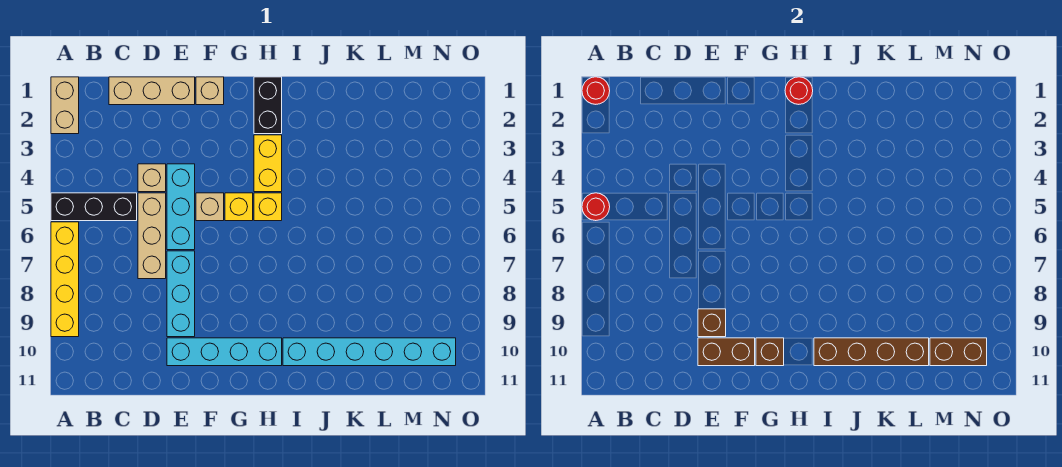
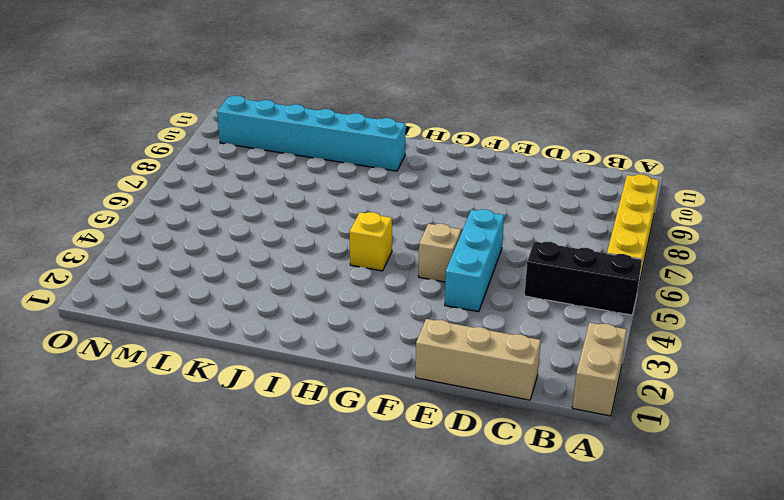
none -> tan 1x1 brick [138,164,166,192]
none -> tan 1x3 brick [138,193,166,279]
none -> cyan 1x3 brick [167,251,195,337]

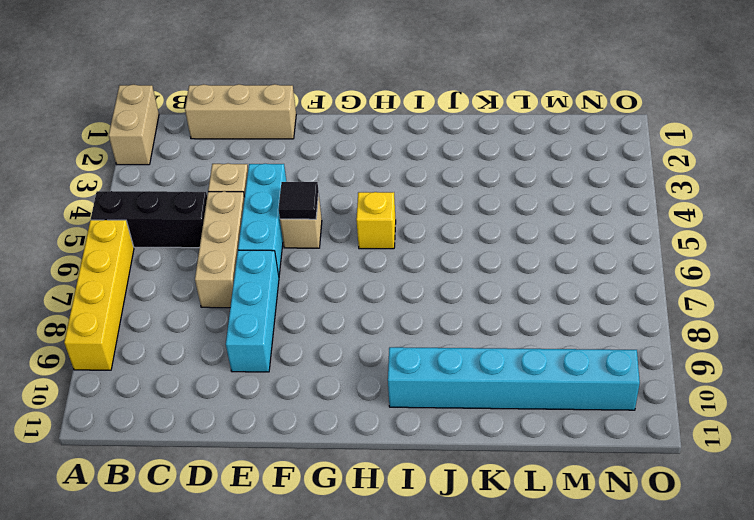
black 1x1 tile [279,182,319,219] -> none
none -> cyan 1x4 brick [167,338,282,366]
none -> tan 1x1 brick [196,77,224,105]
none -> yellow 1x1 brick [225,193,253,221]

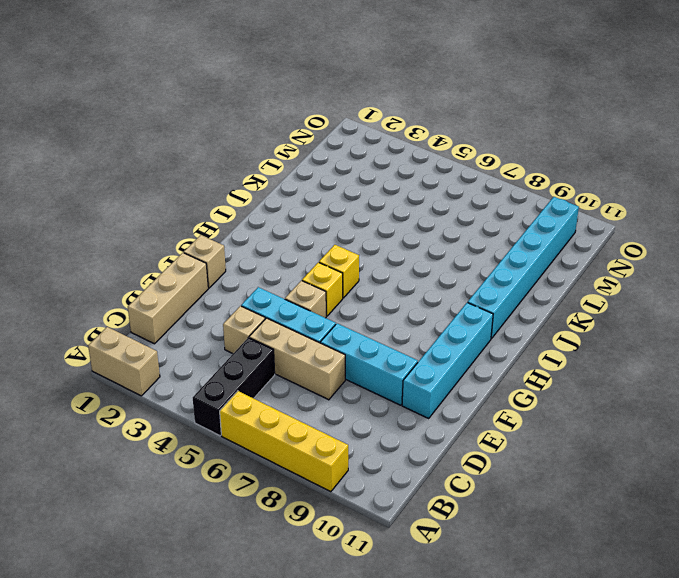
none -> black 1x2 brick [254,77,282,134]
none -> yellow 1x2 brick [254,135,282,192]
none -> red 1x1 round brick [582,77,610,104]

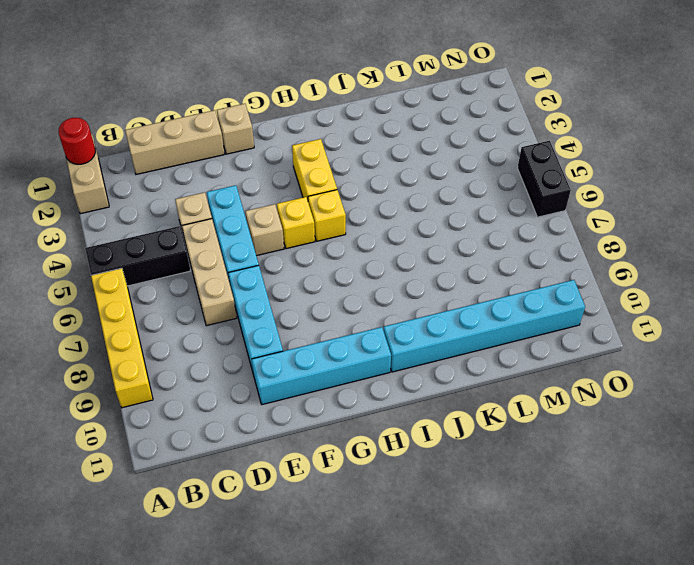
black 1x2 brick [518,141,571,217] -> black 1x2 brick moved to [254,77,282,134]
none -> red 1x1 round brick [582,193,610,221]
none -> brown 1x1 brick [698,309,726,337]
none -> brown 1x2 brick [698,338,755,366]

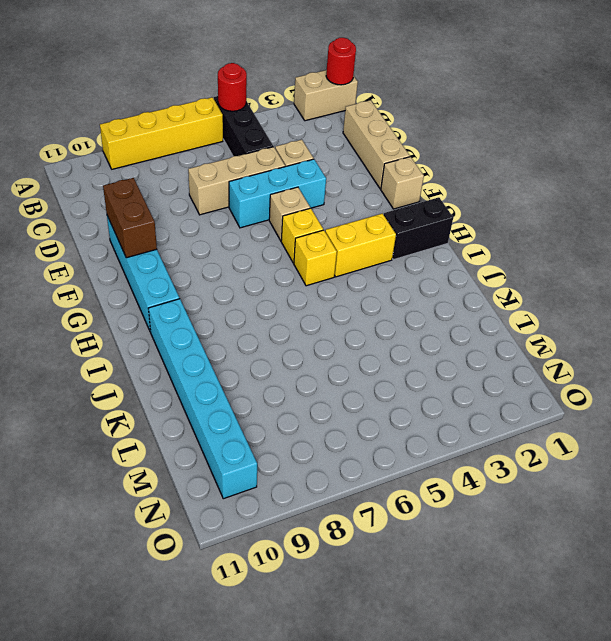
none -> cyan 1x3 brick [167,251,195,337]
none -> brown 1x1 brick [698,309,726,337]
none -> brown 1x1 brick [756,338,784,366]

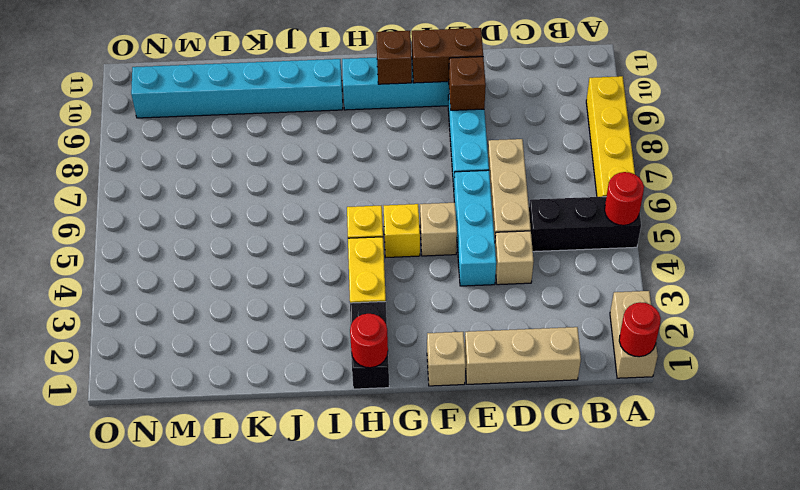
none -> brown 1x4 brick [814,338,929,366]
none -> brown 1x2 brick [930,338,987,366]

